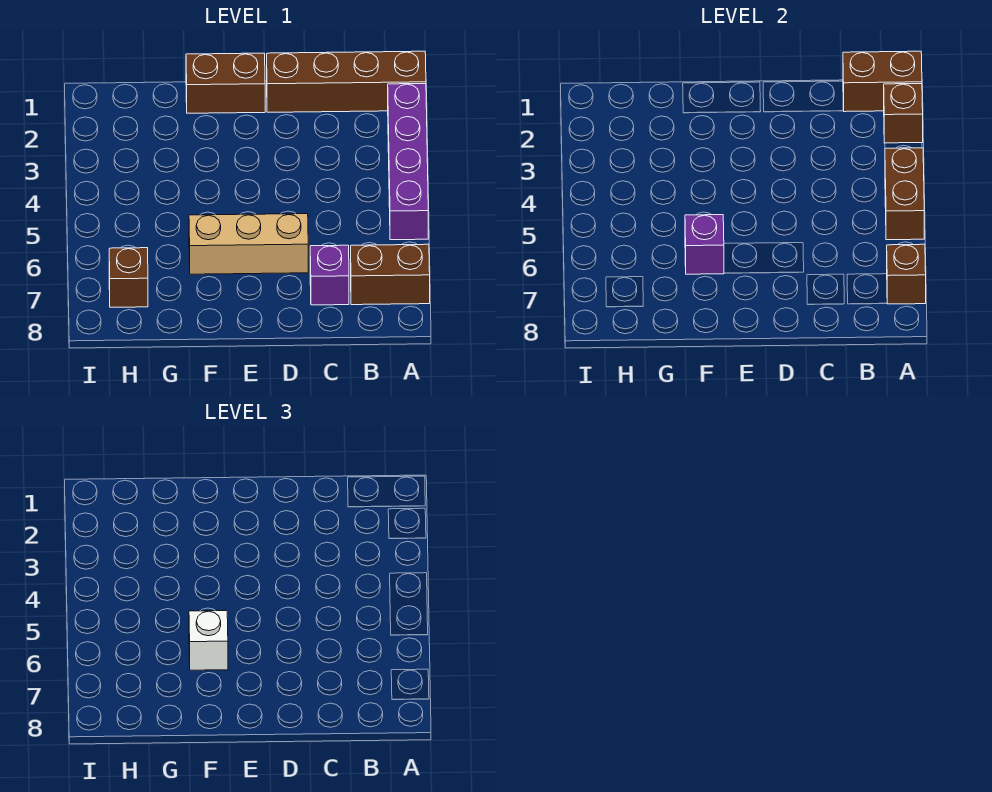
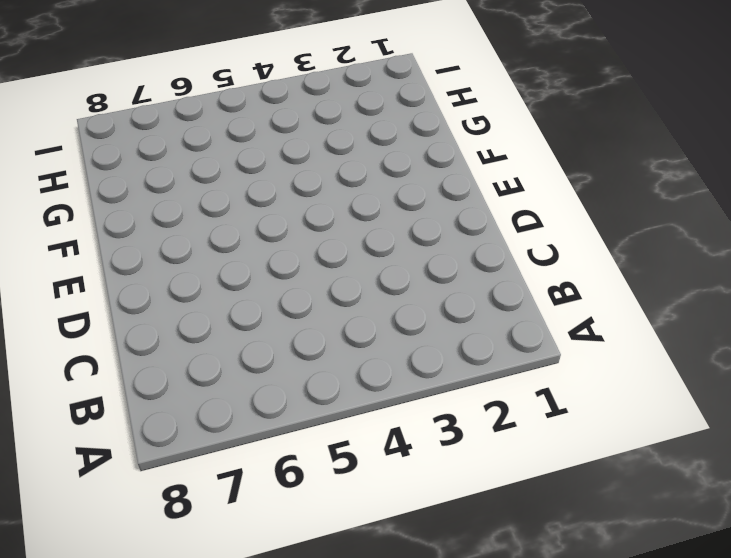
none -> brown 1x4 brick [267,51,426,112]
none -> purple 1x4 brick [388,84,428,240]
none -> brown 1x2 brick [351,244,430,305]

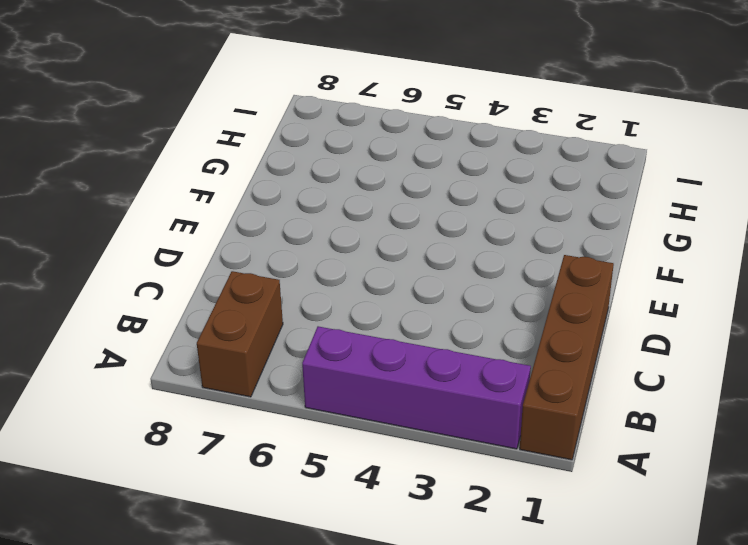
none -> purple 1x1 brick [310,245,349,305]
none -> tan 1x3 brick [189,214,308,274]
none -> brown 1x2 brick [186,53,265,113]

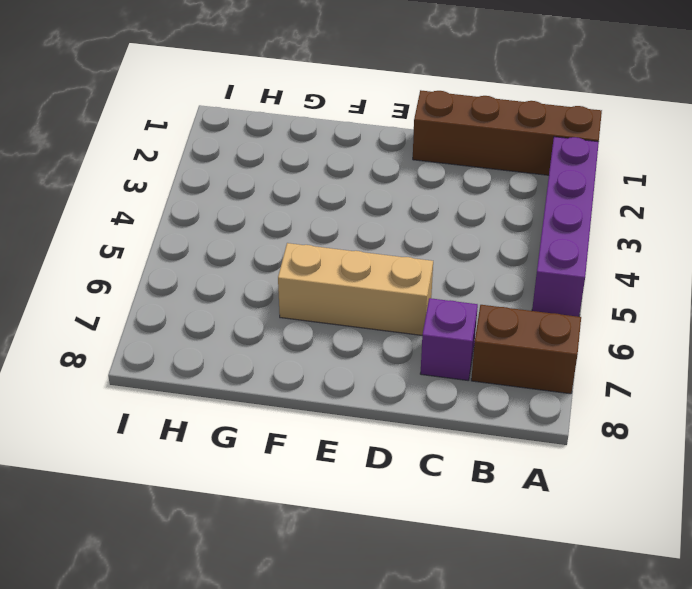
none -> brown 1x2 brick [186,53,265,113]
none -> brown 1x1 brick [109,248,148,307]
none -> brown 1x2 brick [843,51,922,112]

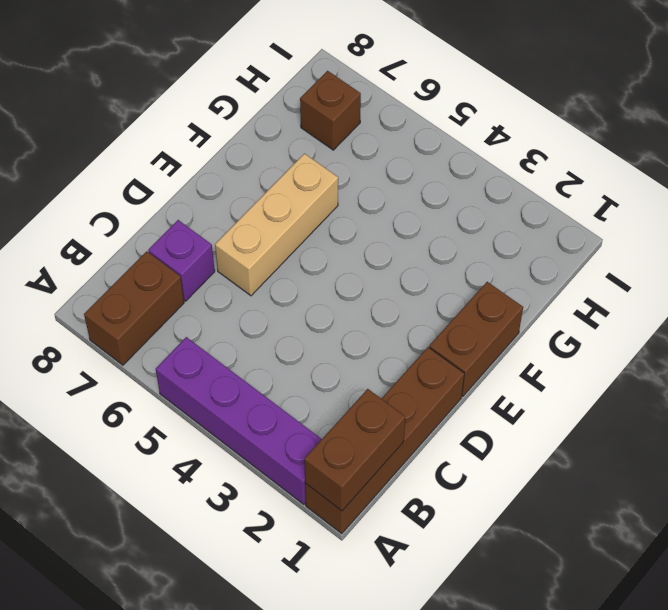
none -> brown 1x1 brick [884,84,923,143]
none -> brown 1x2 brick [885,148,924,240]
none -> brown 1x1 brick [887,244,926,304]

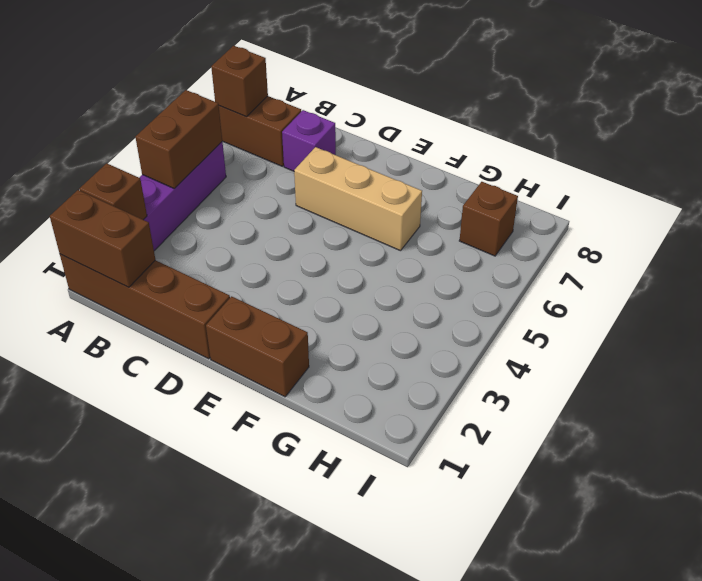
none -> purple 1x1 brick [685,215,724,274]
none -> white 1x1 brick [189,611,228,670]

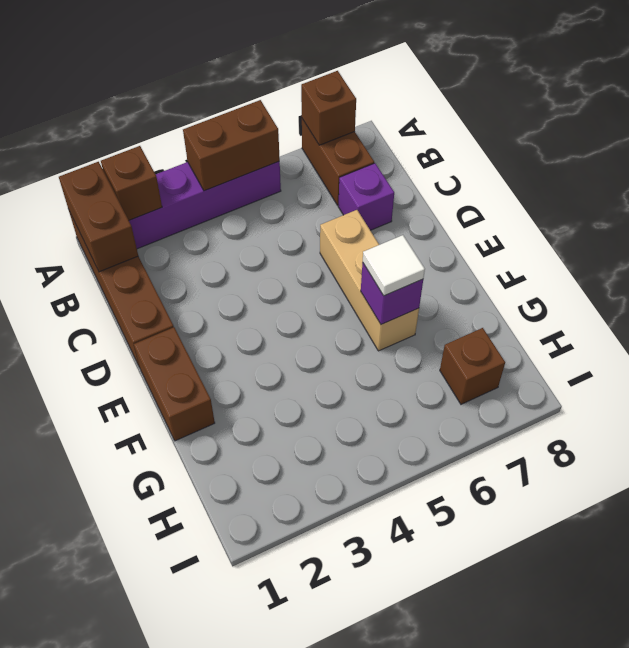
white 1x1 tile [363,235,425,296] -> white 1x1 brick [189,611,228,670]

